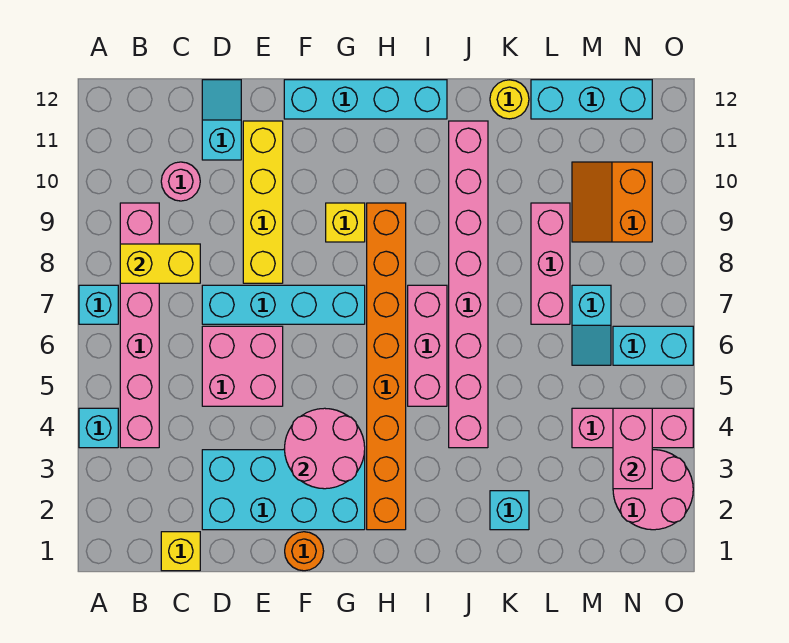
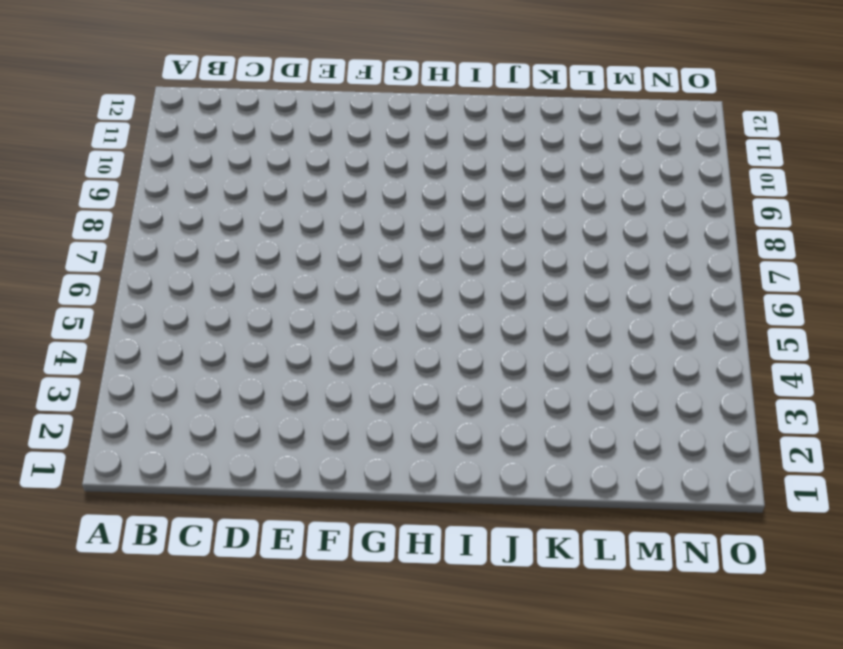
none -> cyan 1x1 brick [79,408,118,448]
none -> cyan 1x1 brick [79,285,118,324]
none -> pink 1x6 brick [120,203,159,448]

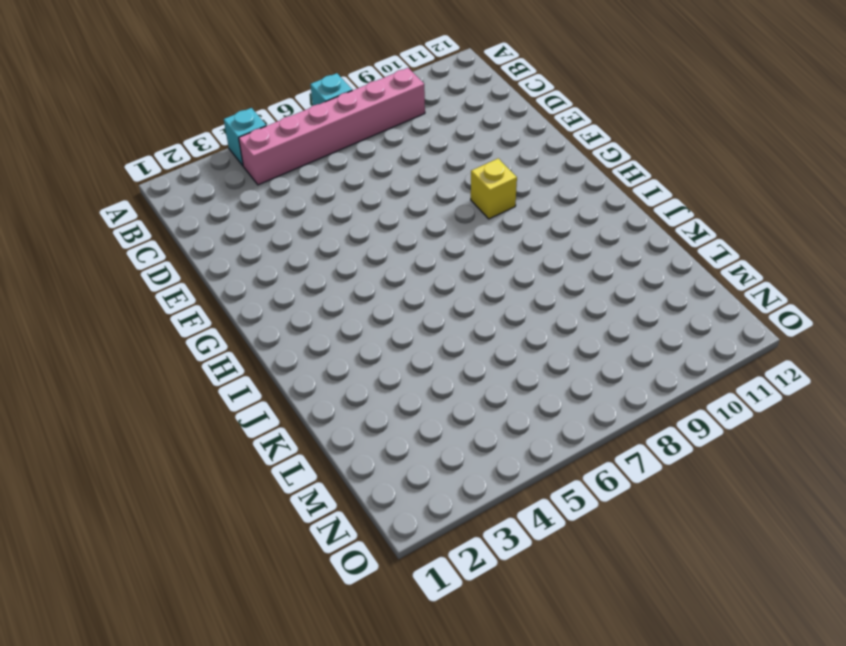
none -> yellow 1x1 brick [161,532,200,571]
none -> pink 1x1 round brick [161,162,200,201]
none -> cyan 2x4 brick [202,450,365,530]

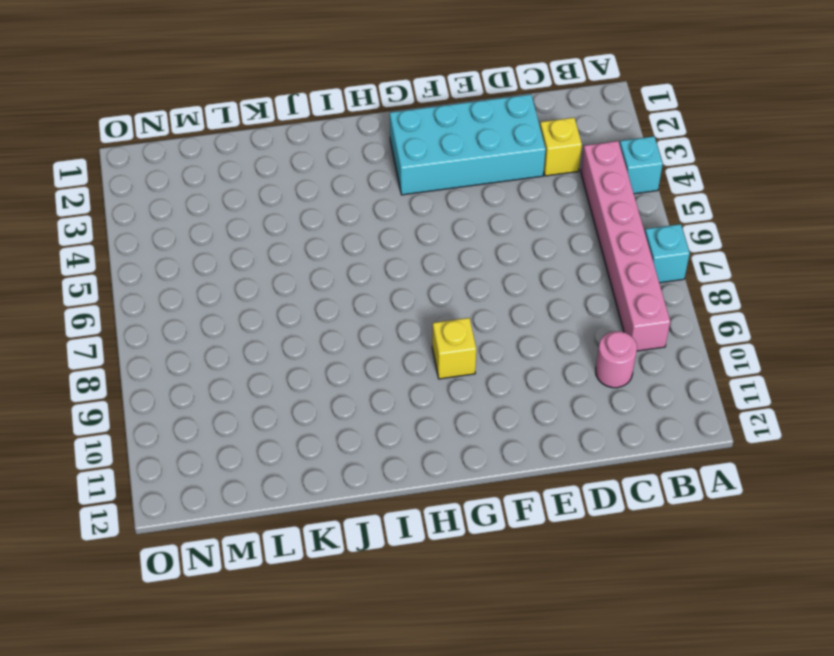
yellow 1x1 brick [540,118,582,176] -> yellow 1x1 brick moved to [161,532,200,571]
none -> pink 2x2 brick [202,326,283,406]
none -> cyan 1x4 brick [202,285,365,324]
none -> cyan 1x2 slope [202,80,241,160]

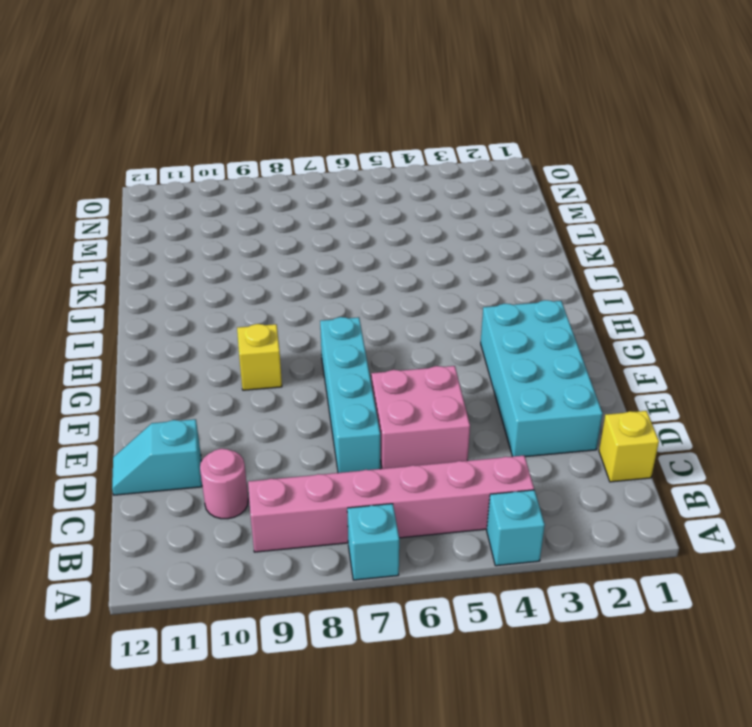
none -> yellow 1x4 brick [243,121,283,283]
none -> orange 1x1 round brick [285,532,324,571]
none -> cyan 1x4 brick [284,80,447,119]

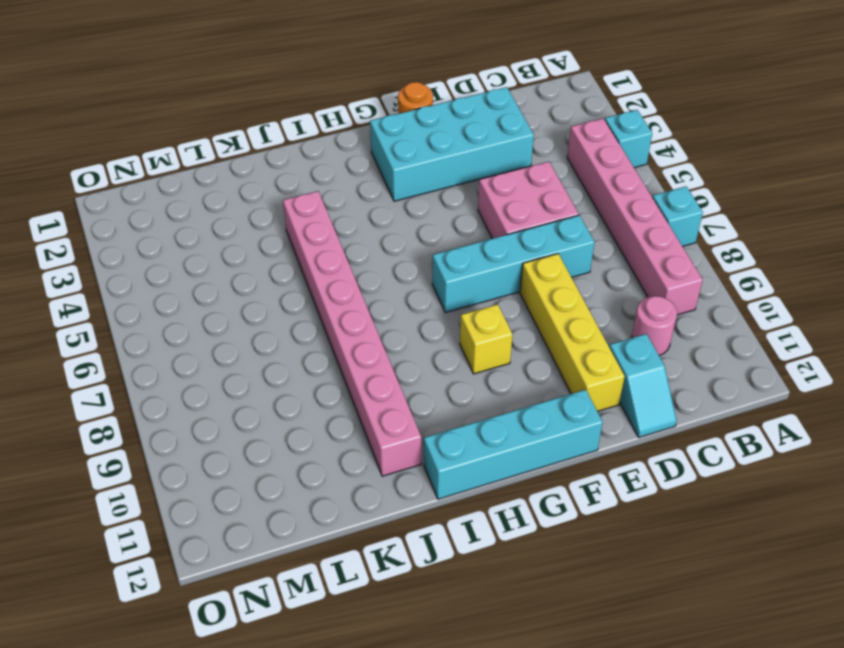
none -> yellow 1x1 brick [161,532,200,571]
none -> orange 1x8 brick [367,203,406,530]
none -> pink 1x3 brick [408,285,447,406]

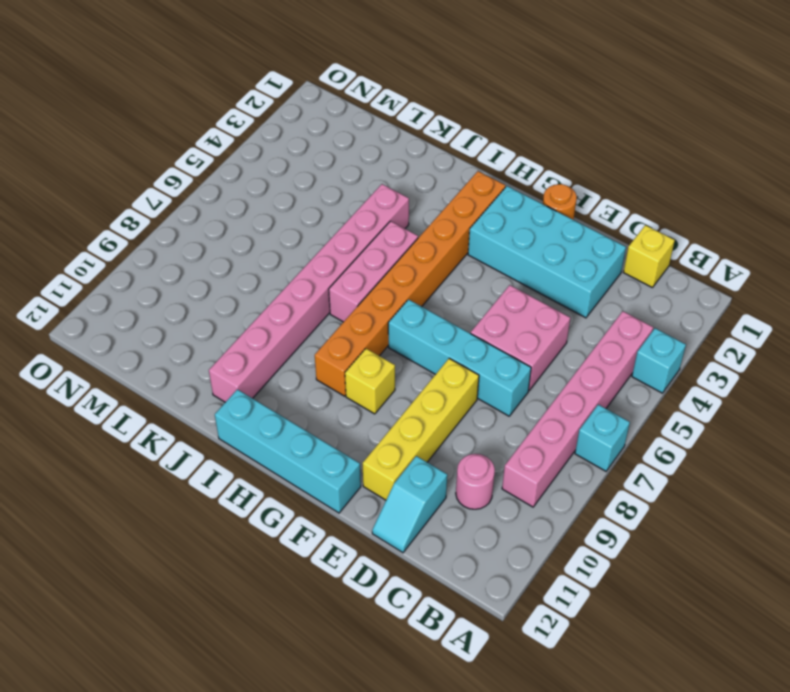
none -> cyan 1x1 brick [490,491,529,530]
none -> yellow 1x1 round brick [490,80,529,119]
none -> pink 1x3 brick [531,203,570,324]

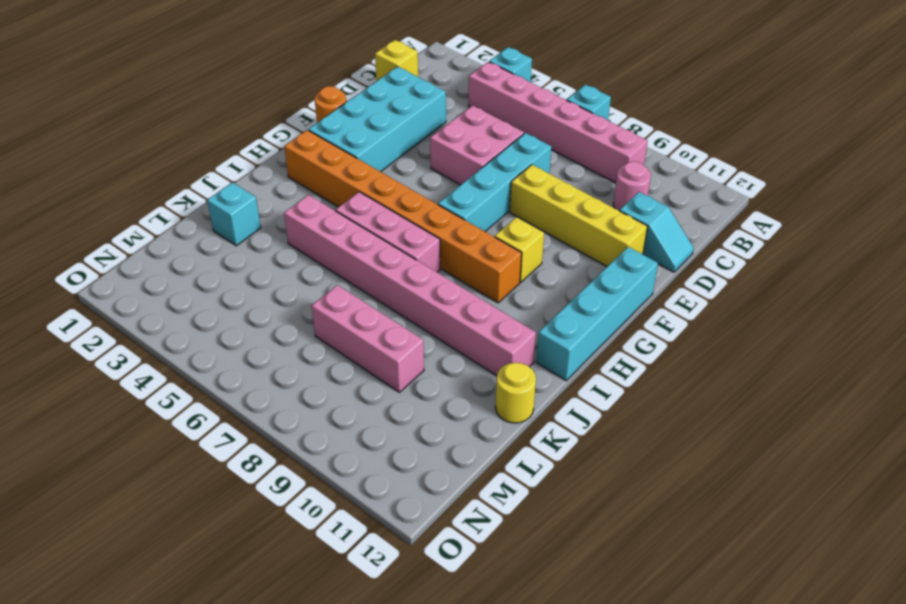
none -> cyan 1x3 brick [531,80,652,119]
none -> pink 1x3 brick [572,408,693,448]
none -> cyan 1x2 slope [572,285,611,365]

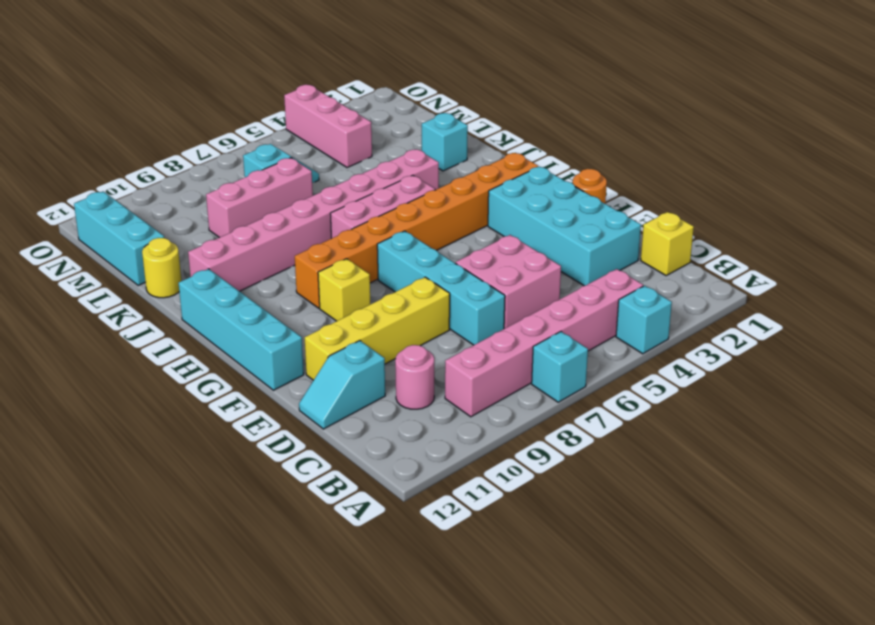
none -> orange 2x2 slope [572,162,652,242]
none -> pink 2x2 round brick [613,450,693,530]
none -> cyan 1x2 brick [613,326,693,365]

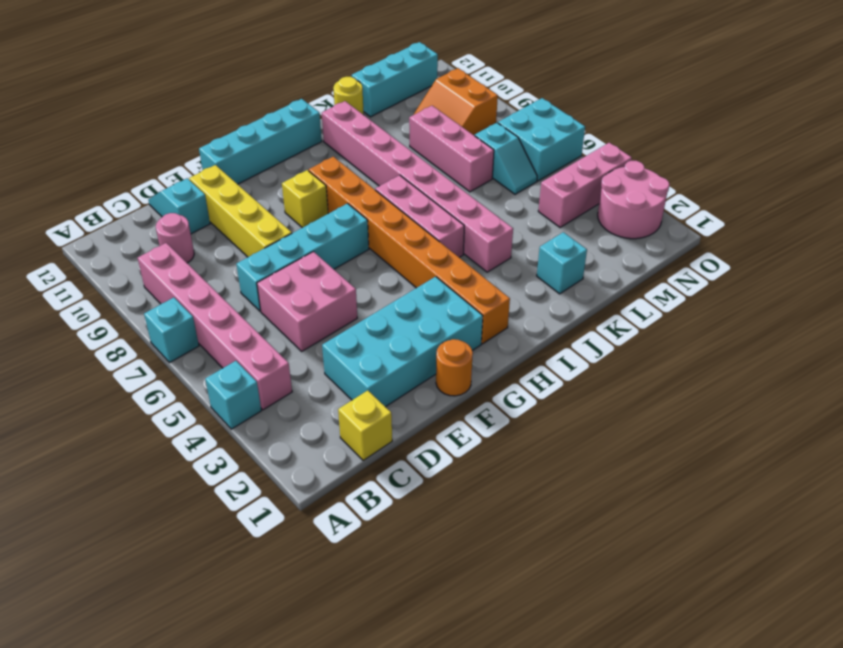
cyan 2x2 brick [498,98,585,181] -> cyan 1x2 brick [613,326,693,365]
none -> yellow 1x2 brick [120,244,200,283]
none -> pink 2x2 round brick [285,408,365,489]
none -> pink 1x2 brick [613,408,652,489]

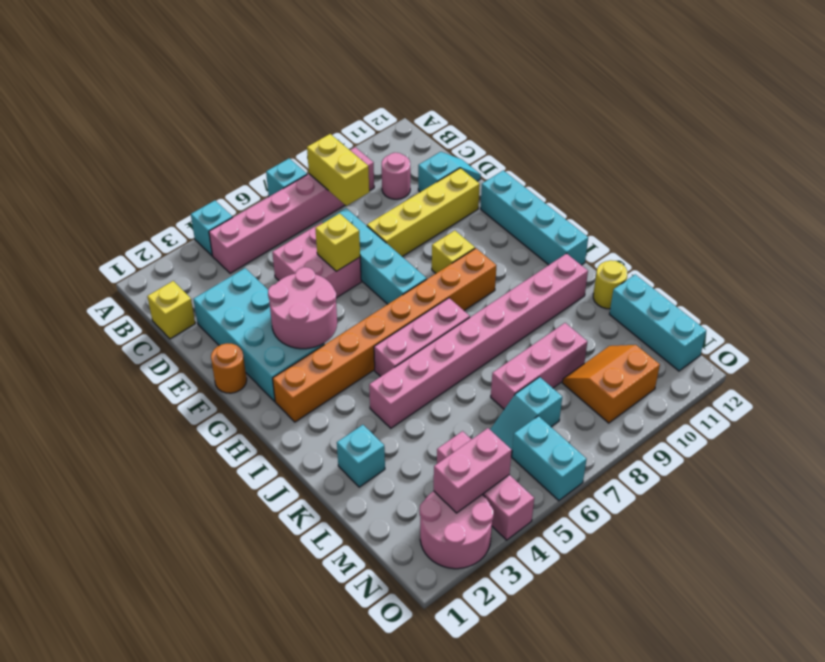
yellow 1x1 brick [315,213,360,271] -> none

